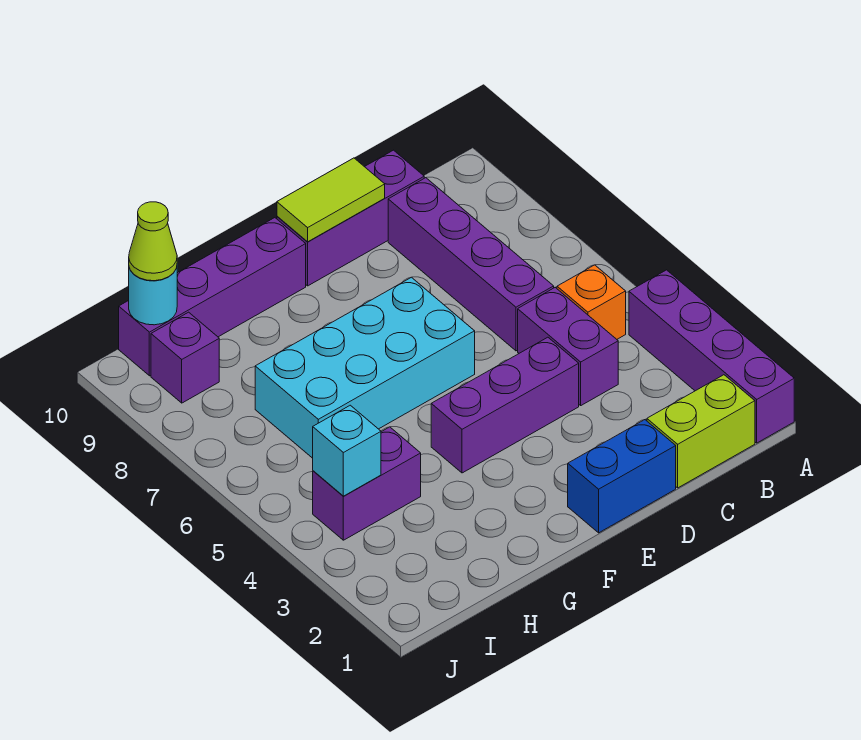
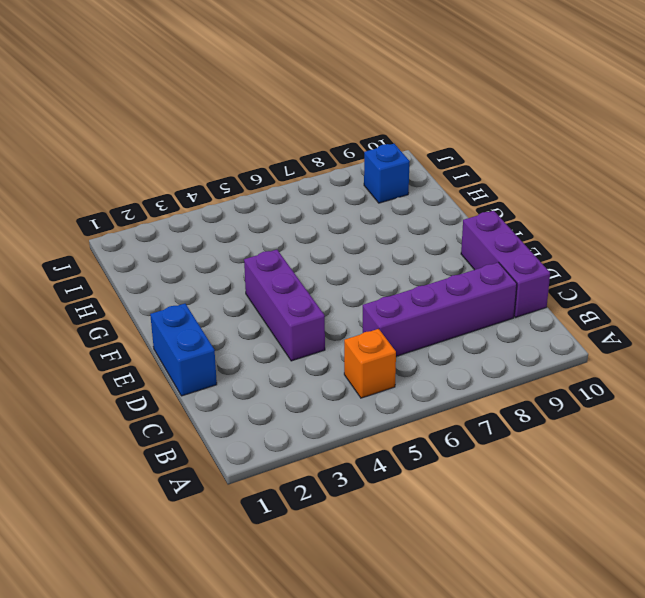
blue 1x1 brick [364,144,410,203] -> purple 1x1 brick [151,312,219,403]
none -> purple 1x4 brick [629,270,794,443]
none -> lime 1x2 brick [647,375,755,488]
none -> purple 1x2 brick [518,287,618,405]

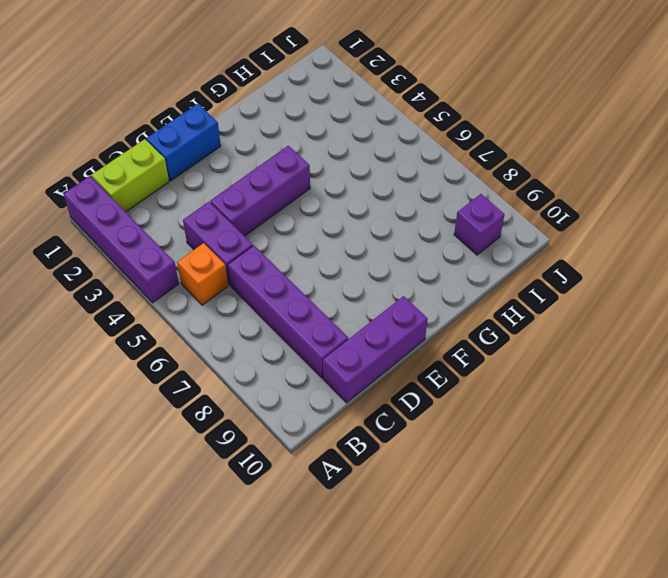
none -> cyan 2x4 brick [255,277,475,458]
none -> purple 1x4 brick [119,218,306,376]
none -> purple 1x2 brick [313,427,421,540]

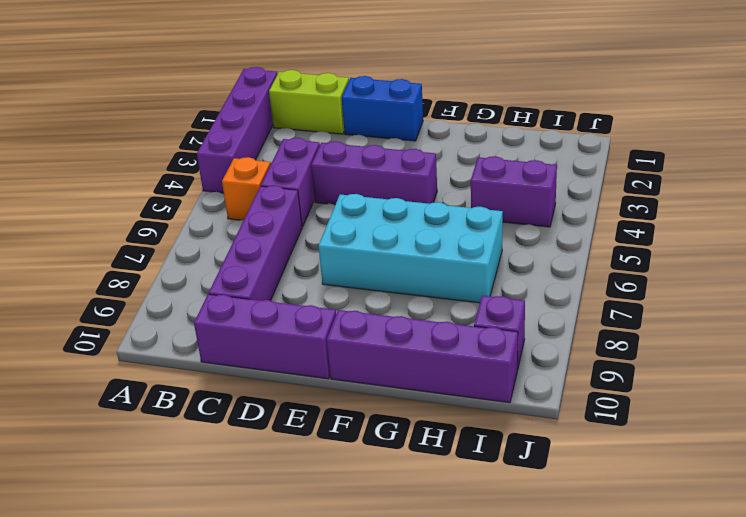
none -> lime 1x2 tile [277,158,385,242]
none -> cyan 1x1 brick [313,405,381,496]
none -> cyan 1x1 round brick [129,268,177,325]

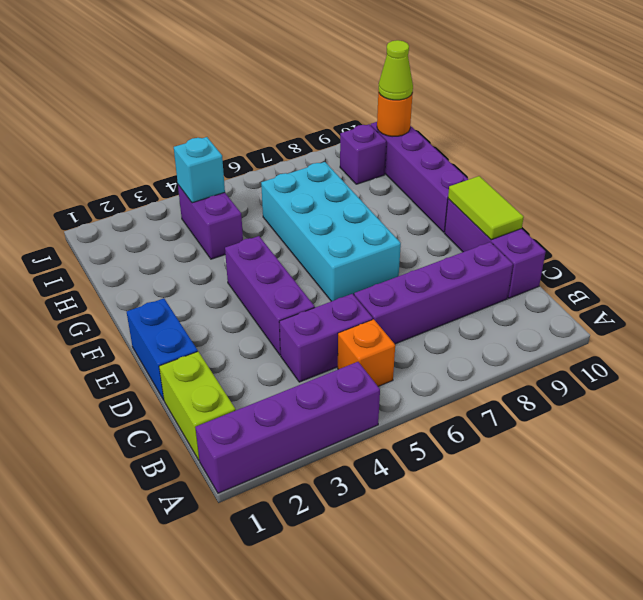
orange 1x1 round brick [377,91,413,137] -> cyan 1x1 round brick [129,268,177,325]

